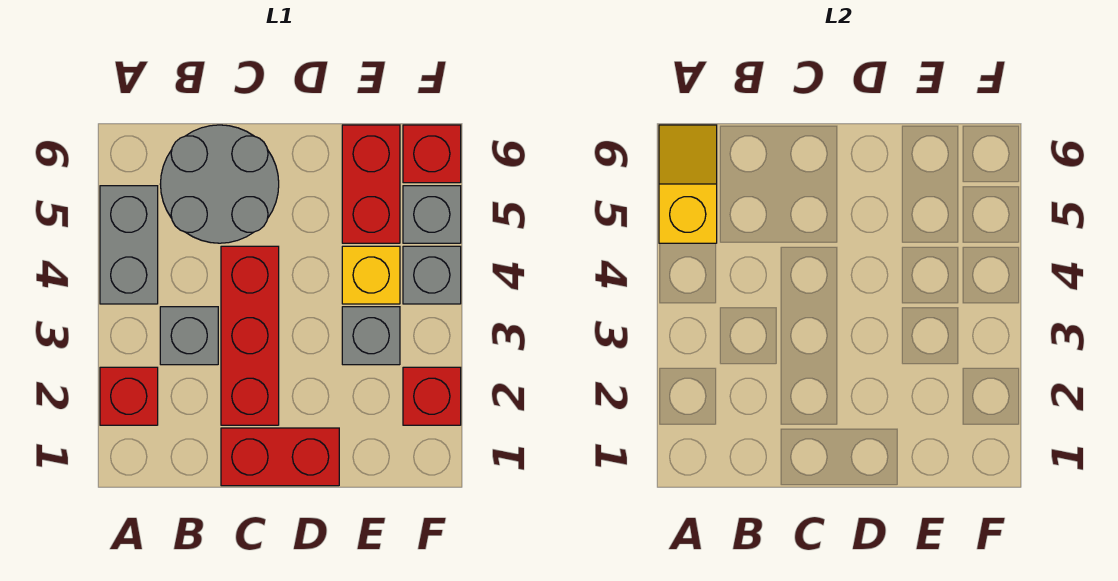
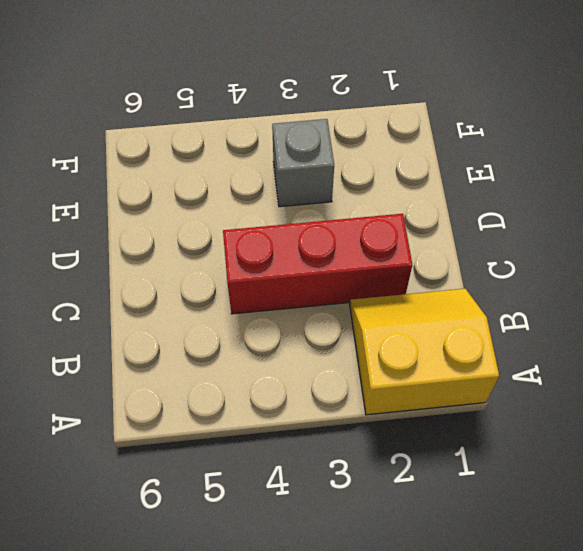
yellow 2x2 slope [350,288,499,415] -> red 1x1 brick [100,367,158,425]
none -> grey 1x2 brick [100,186,158,304]
none -> grey 1x1 brick [160,307,218,365]
none -> grey 2x2 round brick [160,125,279,243]

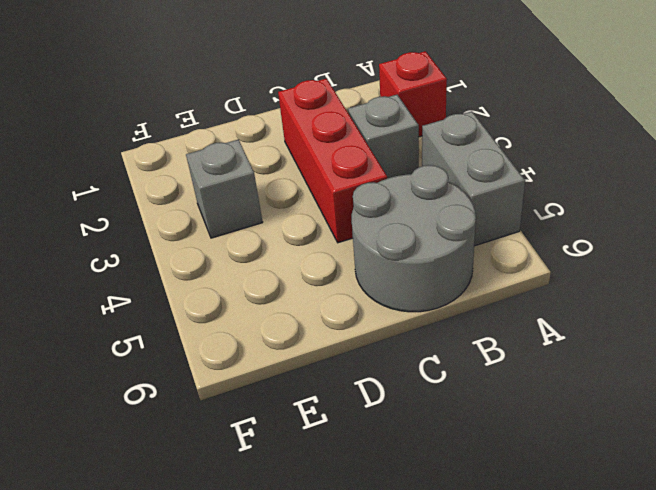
none -> red 1x2 brick [221,428,339,486]
none -> yellow 1x1 brick [342,246,400,304]
none -> red 1x2 brick [342,125,400,243]

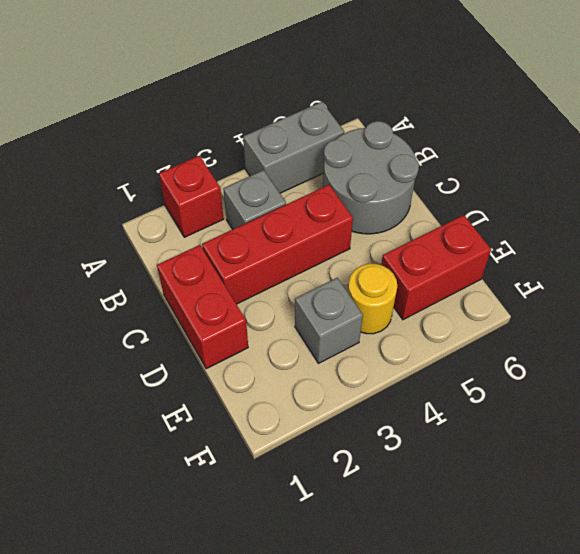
yellow 1x1 round brick [348,264,397,334] -> yellow 1x1 brick [342,246,400,304]
none -> red 1x1 brick [403,367,461,425]
none -> grey 1x1 brick [403,246,461,304]
none -> grey 1x1 brick [403,186,461,243]

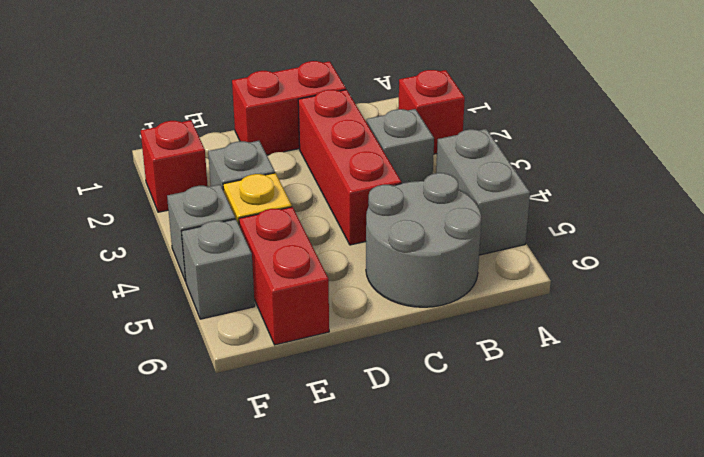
none -> red 1x1 brick [403,125,461,183]
none -> yellow 1x2 slope [659,125,717,243]

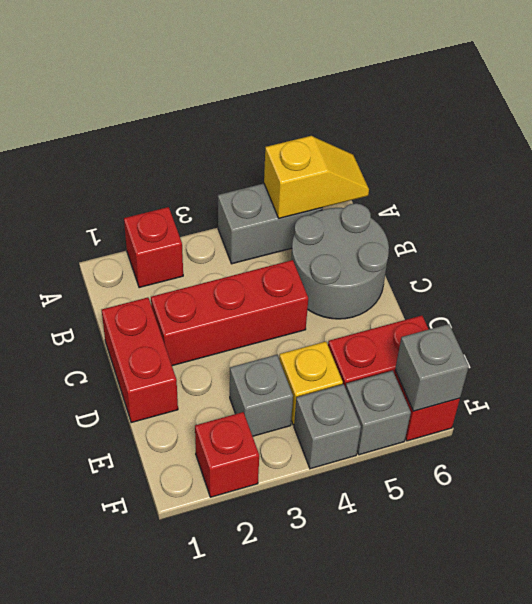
grey 1x1 brick [395,324,469,411] -> grey 1x1 brick moved to [160,307,218,365]

